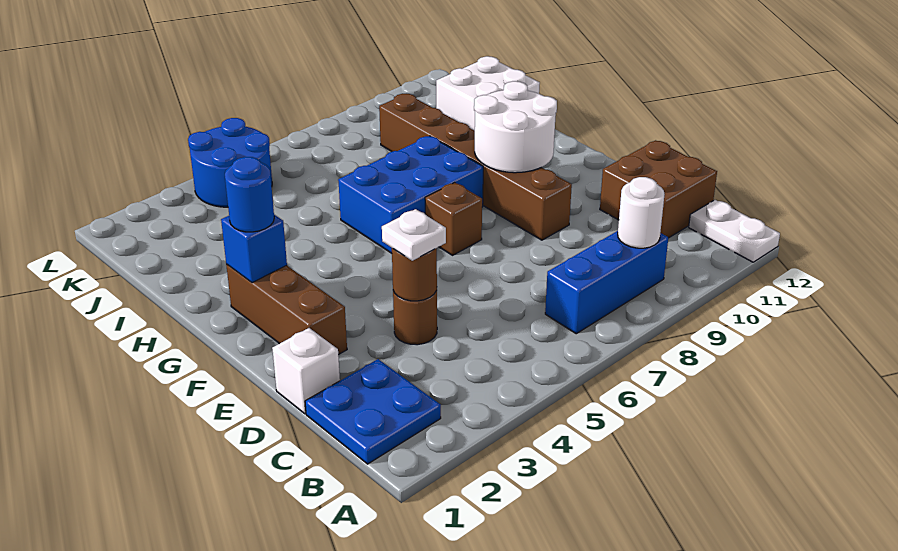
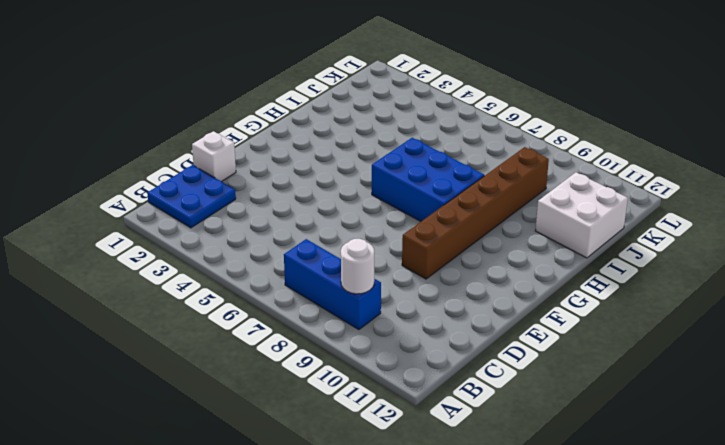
none -> white 1x2 plate [689,200,780,262]
none -> brown 2x2 brick [600,140,717,238]
none -> brown 1x1 round brick [393,290,437,345]

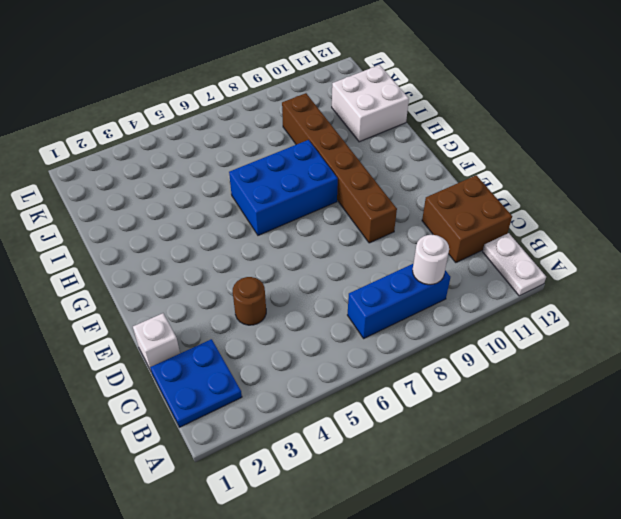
none -> brown 1x3 brick [226,264,347,355]
none -> brown 1x1 brick [425,182,482,255]
none -> blue 2x2 round brick [188,118,272,207]

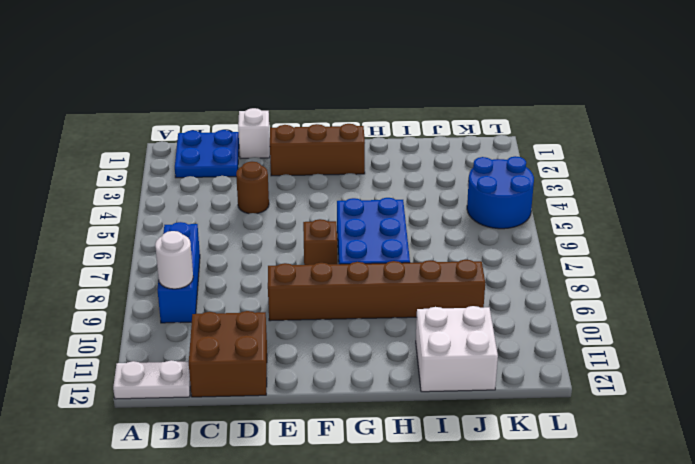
none -> brown 1x1 round brick [392,248,437,301]
none -> white 2x2 round brick [474,81,557,173]
none -> blue 1x1 brick [221,215,287,283]

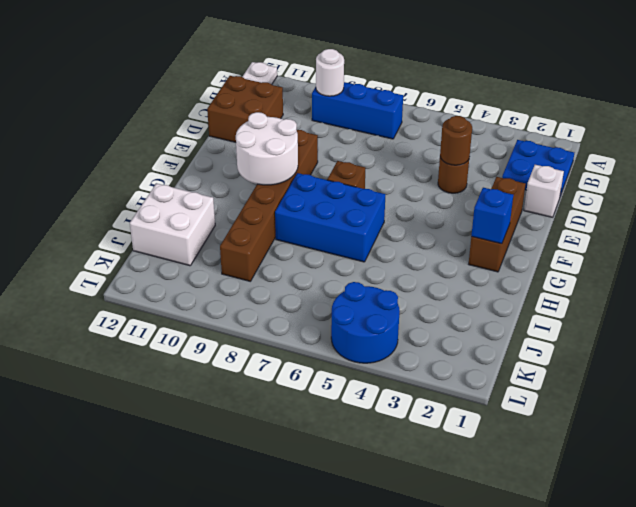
none -> white 1x1 plate [382,209,446,261]
none -> blue 1x1 round brick [225,157,274,232]

